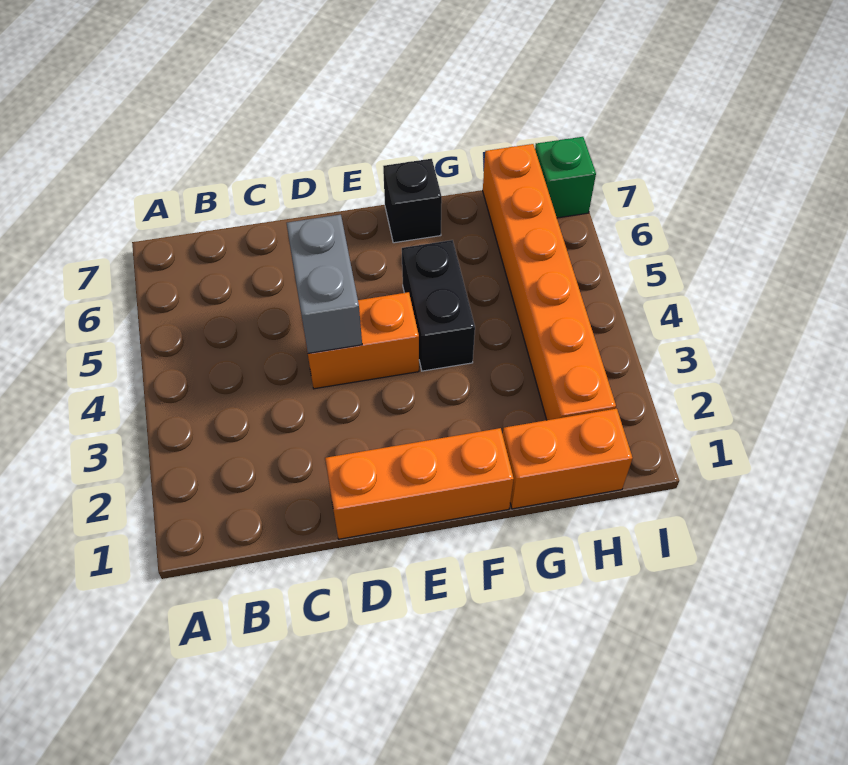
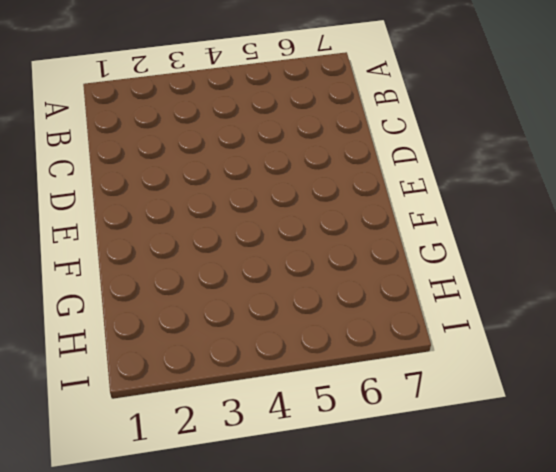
none -> orange 1x3 brick [325,428,514,539]
none -> orange 1x2 brick [306,292,419,389]

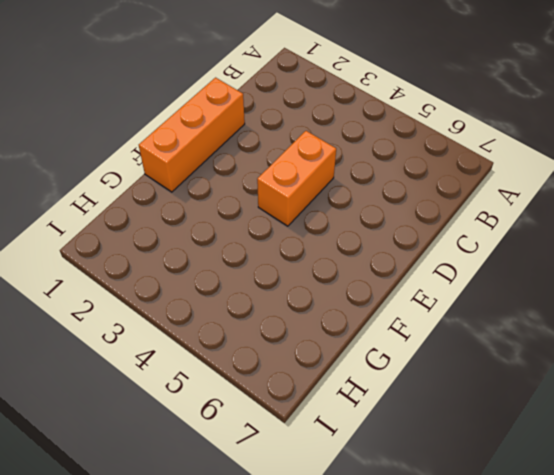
none -> black 1x2 brick [402,240,475,371]
none -> black 1x1 brick [383,159,442,243]

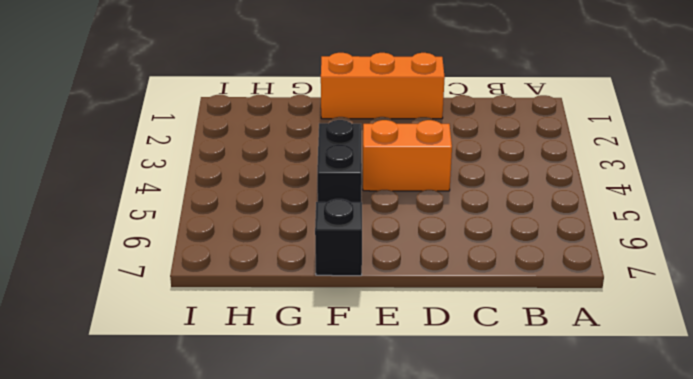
none -> orange 1x2 brick [503,409,633,509]
none -> orange 1x6 brick [483,144,616,420]

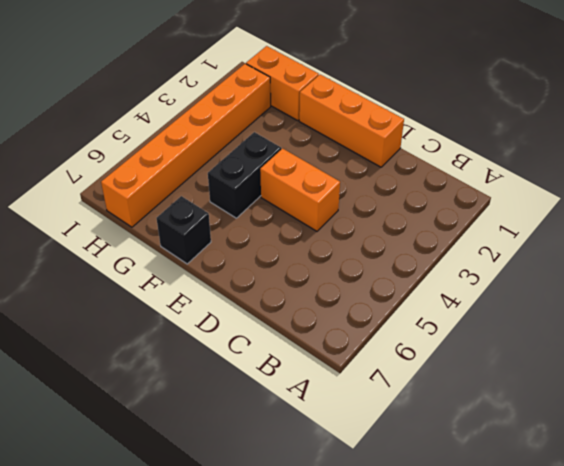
none -> green 1x1 brick [535,137,596,218]
none -> grey 1x2 brick [287,215,362,353]

